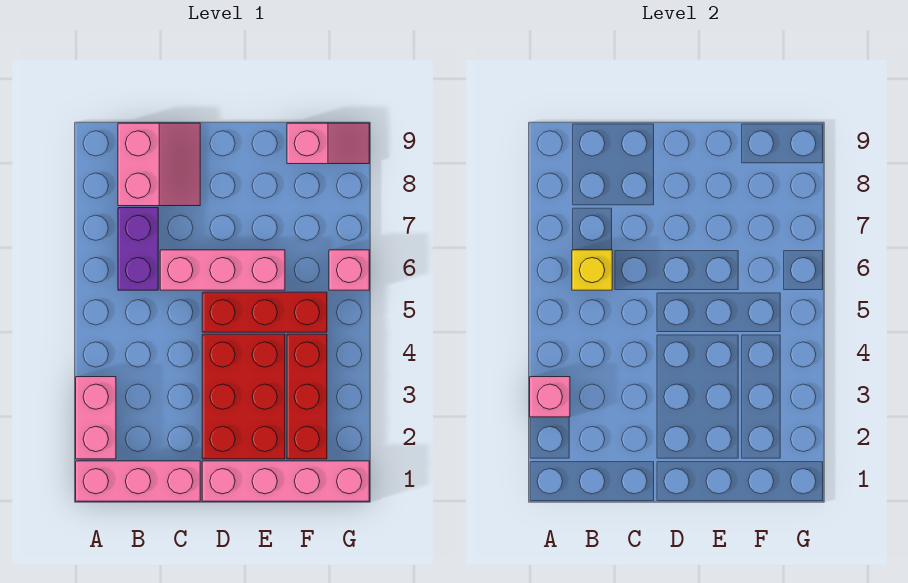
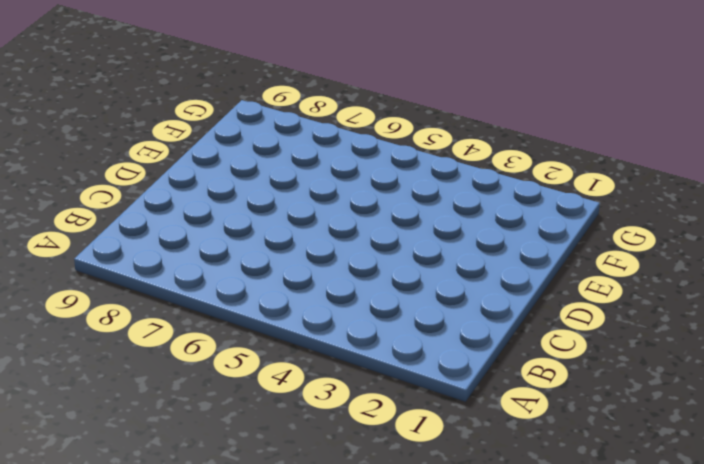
none -> pink 1x3 brick [76,461,200,501]
none -> pink 1x2 brick [76,377,116,459]
none -> purple 1x2 brick [118,208,158,290]

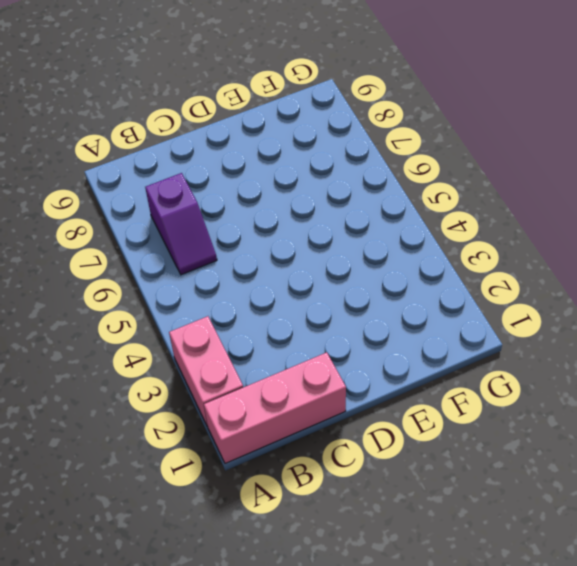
purple 1x2 slope [145,173,217,275] -> purple 1x2 brick [118,208,158,290]
none -> pink 2x2 slope [118,123,200,206]
none -> pink 1x3 brick [160,250,285,290]
none -> pink 1x4 brick [202,461,369,501]

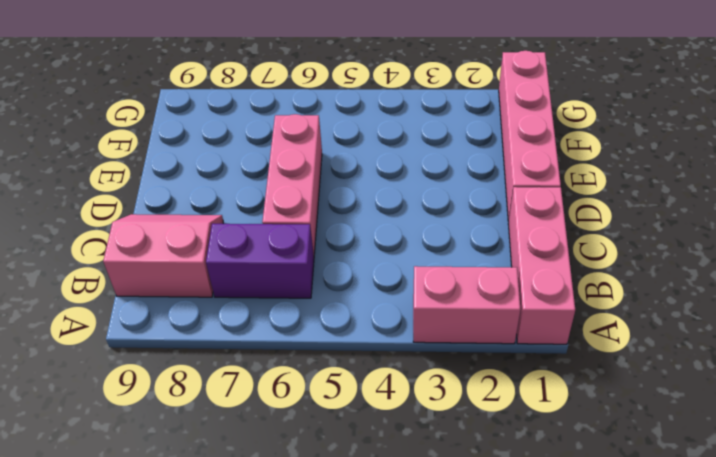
none -> red 2x3 brick [202,334,285,459]
none -> red 1x3 brick [202,292,327,332]
none -> red 1x3 brick [287,334,327,459]

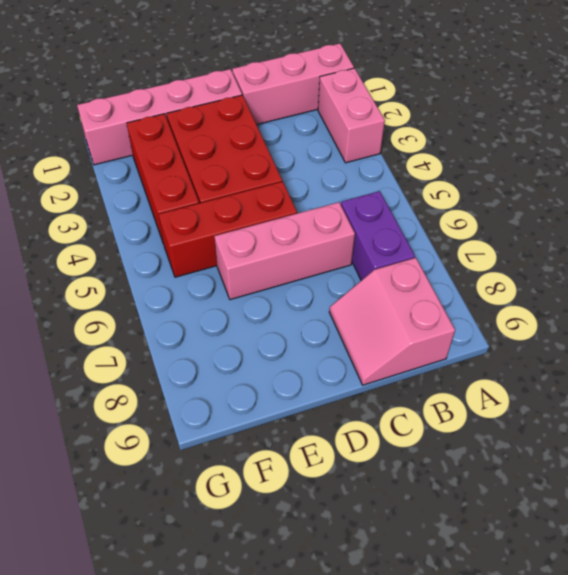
none -> pink 1x2 slope [287,123,369,164]
none -> pink 1x1 brick [329,250,369,290]
none -> pink 1x1 brick [530,377,570,417]

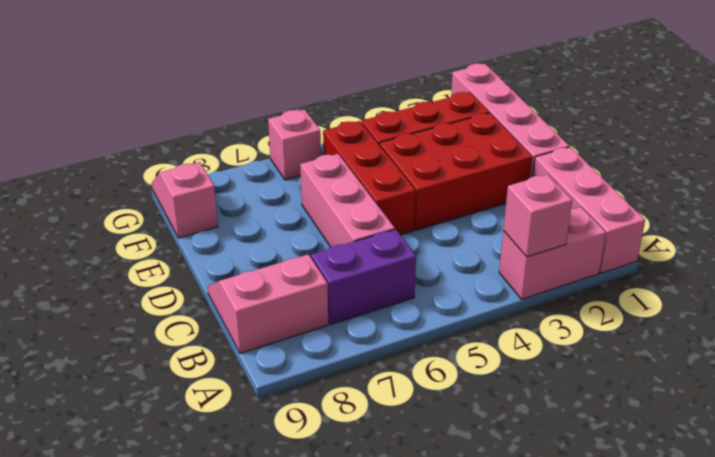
none -> yellow 1x1 brick [572,250,612,290]

